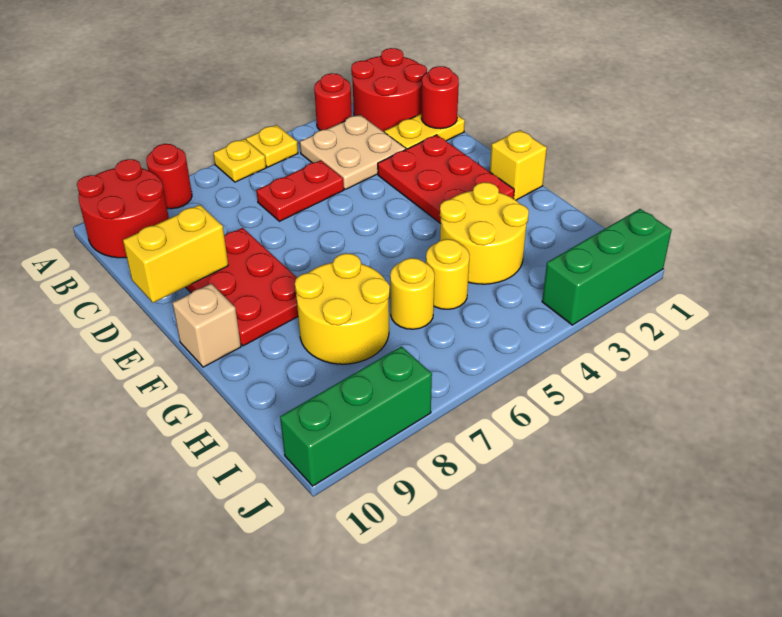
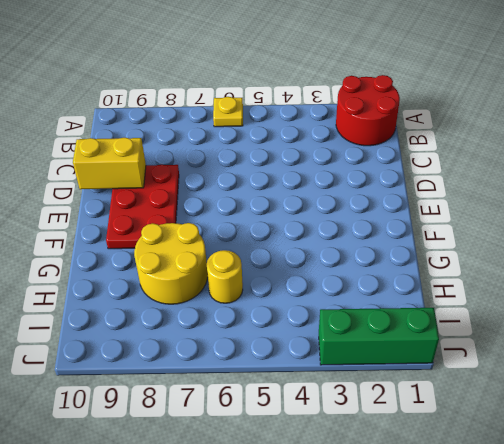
none -> red 1x1 round brick [314,73,352,130]
none -> yellow 1x1 plate [246,125,298,167]
none -> red 1x1 round brick [146,144,192,209]

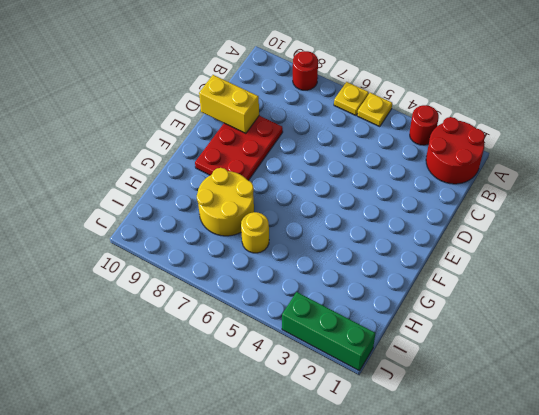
none -> red 2x2 round brick [77,159,169,258]
none -> tan 2x2 plate [300,115,406,189]
none -> yellow 1x2 plate [384,114,465,149]

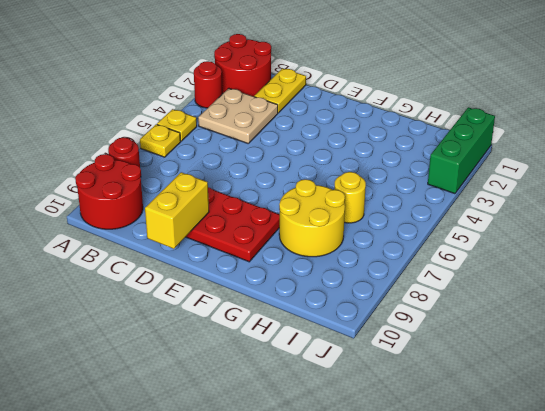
none -> red 1x2 plate [256,160,344,221]
none -> red 2x3 plate [378,135,514,224]
none -> yellow 1x1 brick [490,130,547,200]

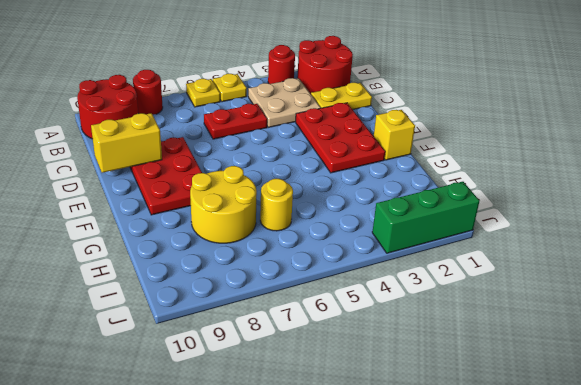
none -> tan 1x1 brick [172,284,241,367]
none -> yellow 2x2 round brick [440,182,529,284]
none -> yellow 1x1 round brick [426,239,469,309]

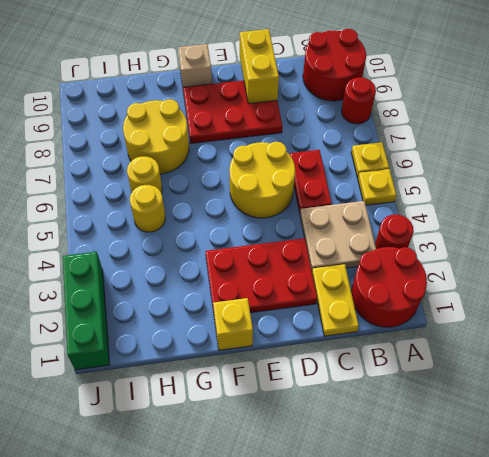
yellow 2x2 round brick [229,142,295,218] -> yellow 2x2 round brick moved to [440,182,529,284]
none -> green 1x3 brick [280,346,432,486]
none -> red 1x1 round brick [421,66,459,129]

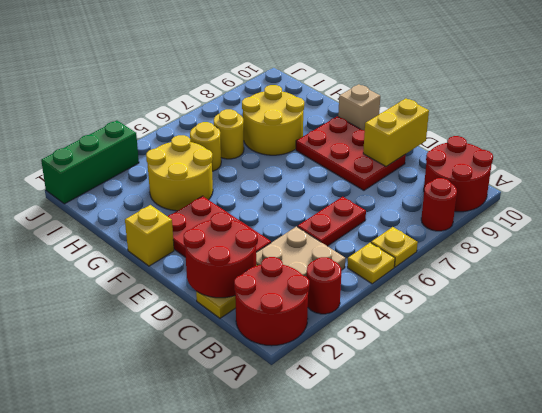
red 2x2 round brick [184,213,257,298] -> red 1x1 round brick [421,66,459,129]
none -> green 1x3 brick [280,346,432,486]

